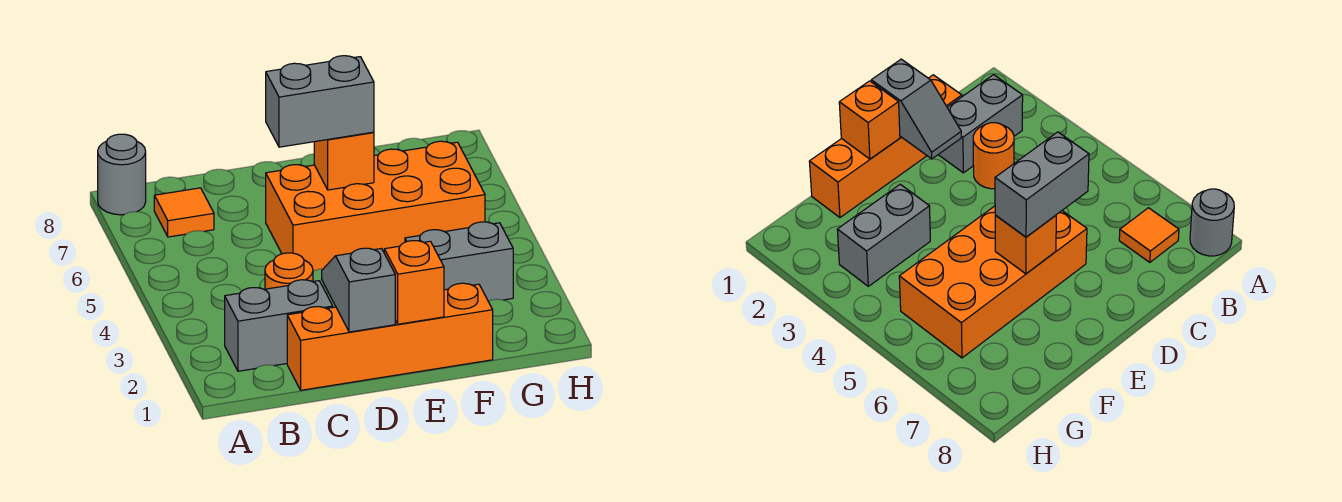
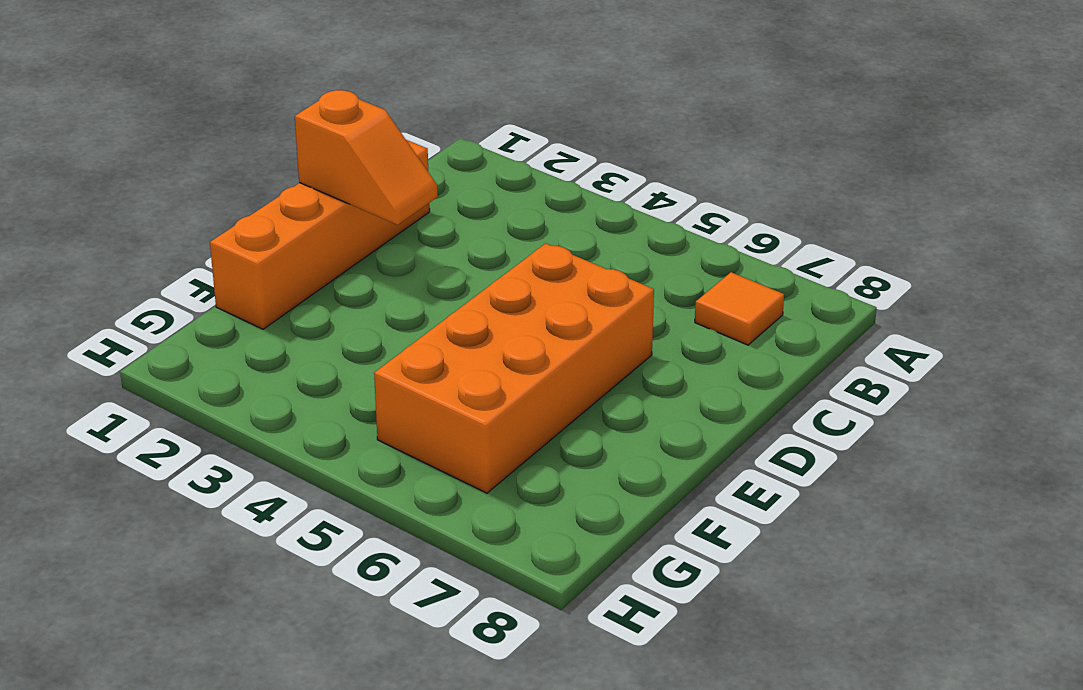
orange 1x2 slope [295,90,438,225] -> grey 1x2 slope [322,248,395,332]
none -> grey 1x1 round brick [98,134,146,215]
none -> grey 1x2 brick [225,280,333,371]

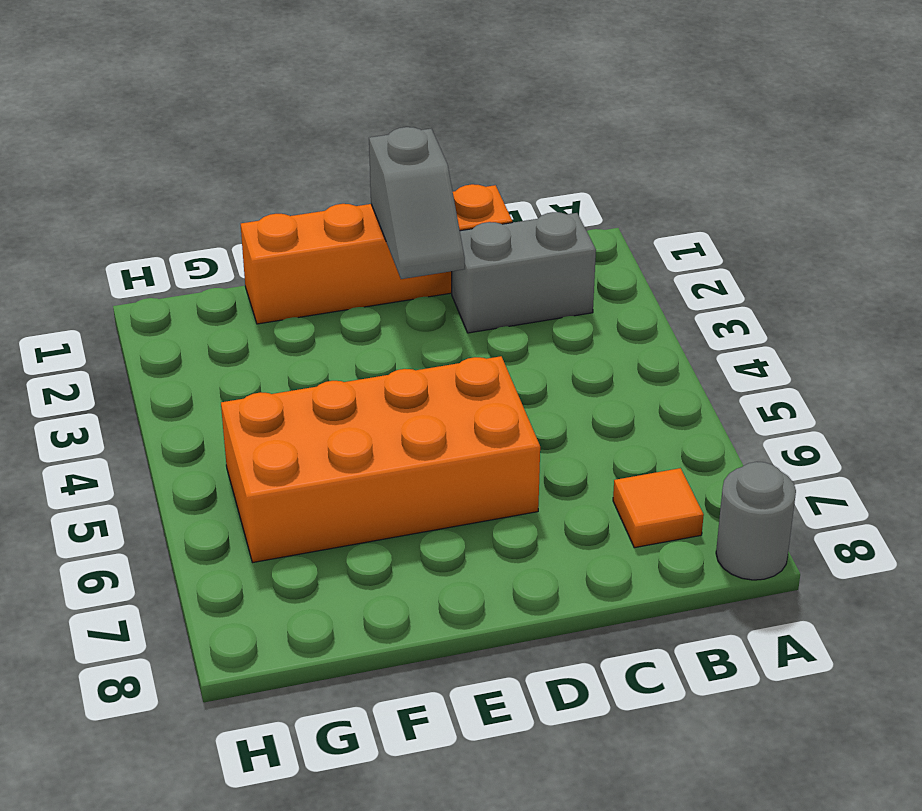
none -> orange 1x1 round brick [265,253,313,289]
none -> grey 1x2 brick [405,222,513,301]

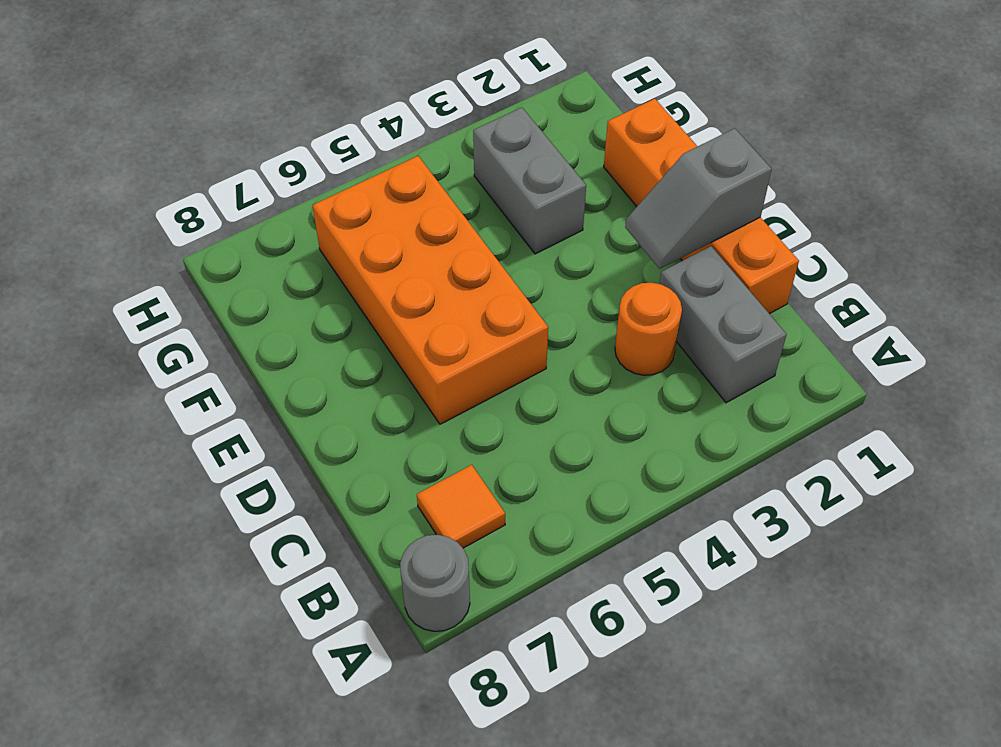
none -> orange 1x1 brick [384,241,444,324]
none -> orange 1x1 brick [314,132,374,190]

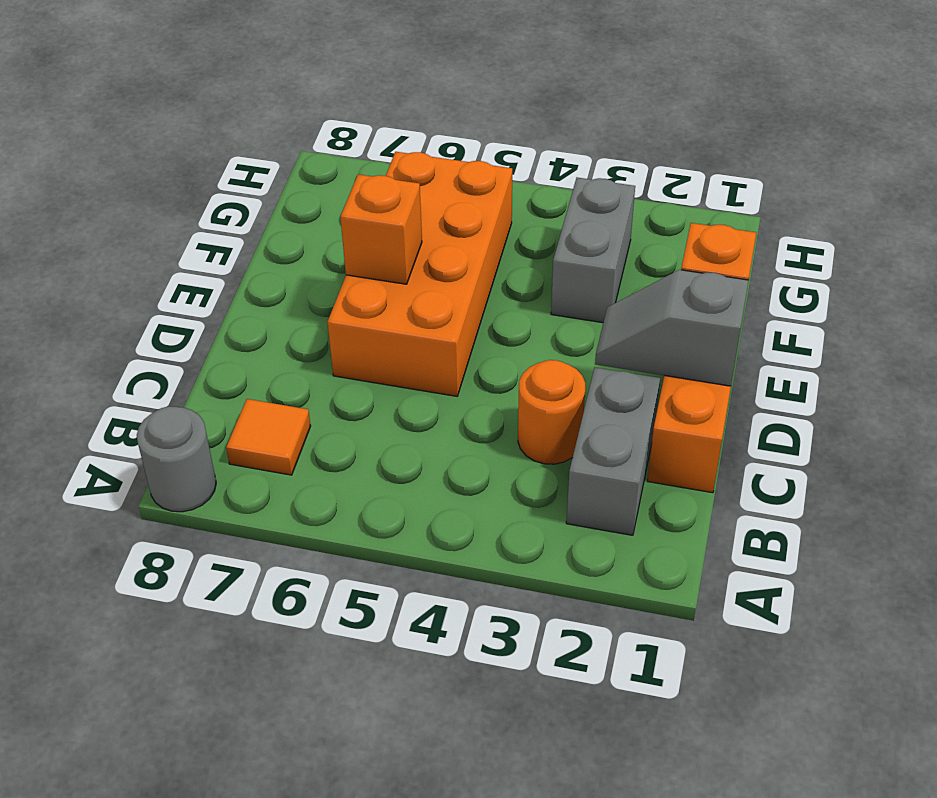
none -> grey 1x2 brick [266,56,374,147]

